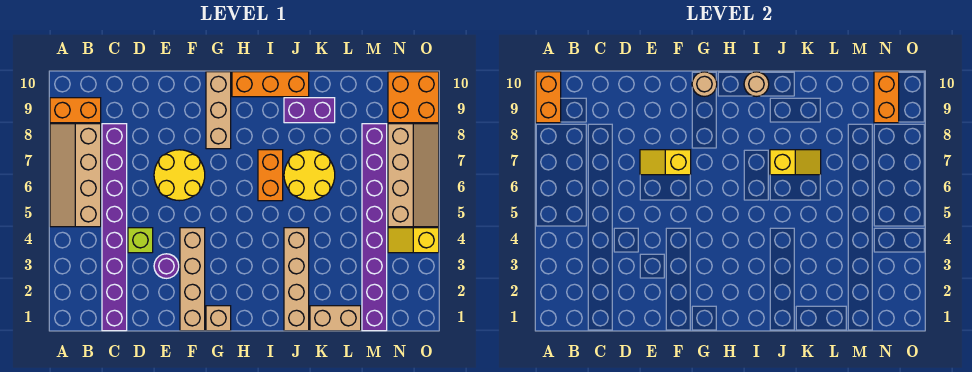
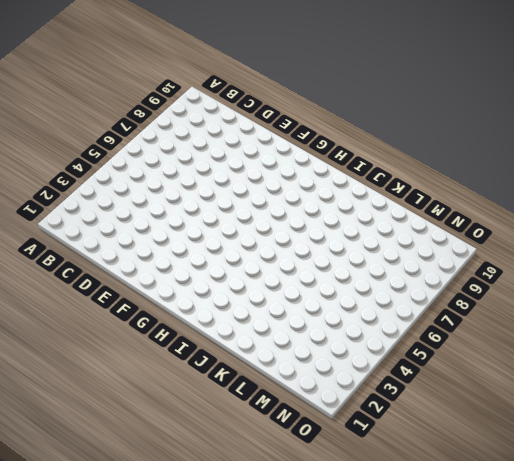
none -> tan 2x4 slope [50,124,101,227]
none -> orange 1x2 brick [50,98,101,123]
none -> purple 1x8 brick [102,124,127,331]

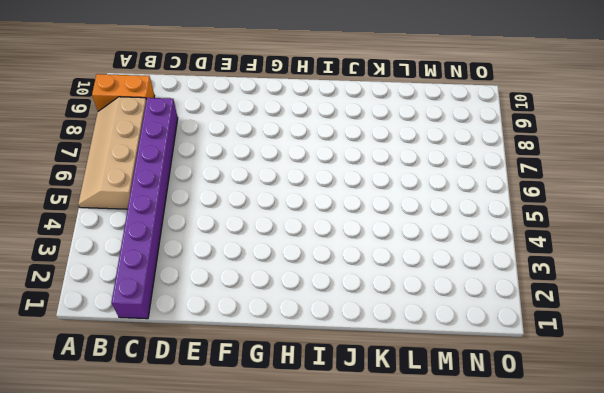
none -> lime 1x1 brick [128,228,153,253]
none -> purple 1x1 round brick [154,254,179,278]
none -> yellow 2x2 round brick [154,150,205,201]

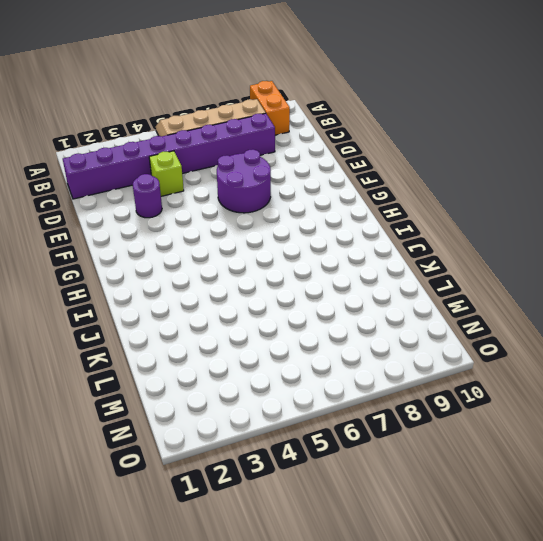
purple 2x2 round brick [217,149,271,213] -> yellow 2x2 round brick [154,150,205,201]
none -> tan 1x4 brick [180,228,205,331]
none -> tan 1x1 brick [206,306,231,331]
none -> tan 1x3 brick [206,72,231,149]

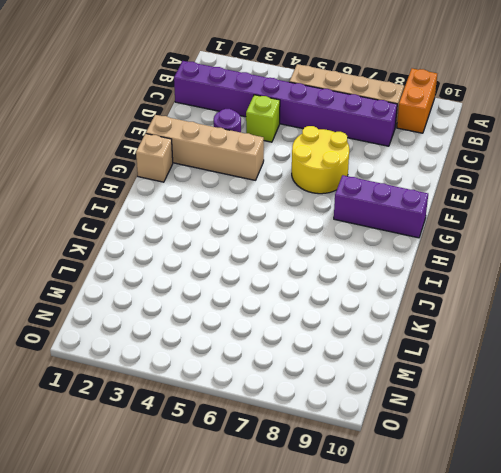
purple 1x3 brick [334,175,428,238] -> tan 1x3 brick [206,72,231,149]
none -> orange 1x3 brick [232,72,309,97]
none -> orange 1x2 brick [258,150,283,201]
none -> tan 1x4 brick [284,228,309,331]

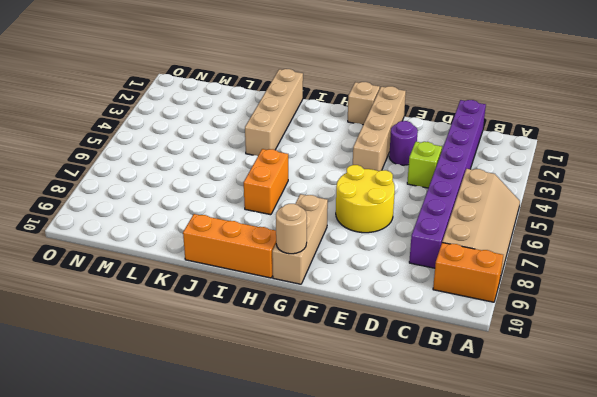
none -> yellow 2x2 round brick [284,150,335,201]
none -> purple 1x2 brick [284,98,335,123]
none -> tan 1x2 brick [310,306,361,331]

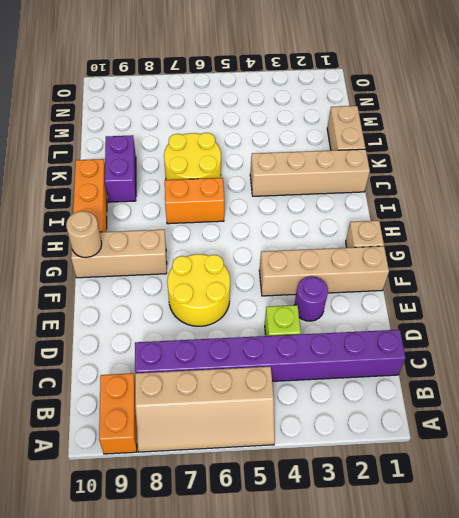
none -> purple 1x8 brick [362,124,387,331]
none -> yellow 1x2 slope [388,228,439,253]
none -> tan 2x4 slope [388,124,439,227]

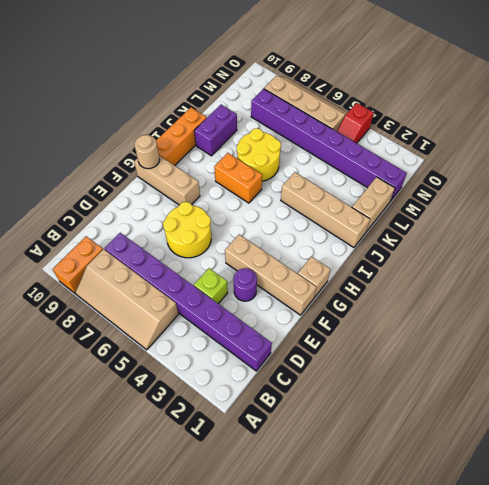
red 1x2 slope [337,103,374,143] -> yellow 1x2 slope [388,228,439,253]
none -> orange 2x2 brick [388,72,439,123]
none -> orange 1x2 brick [536,72,561,123]
none -> yellow 1x2 slope [640,150,691,175]

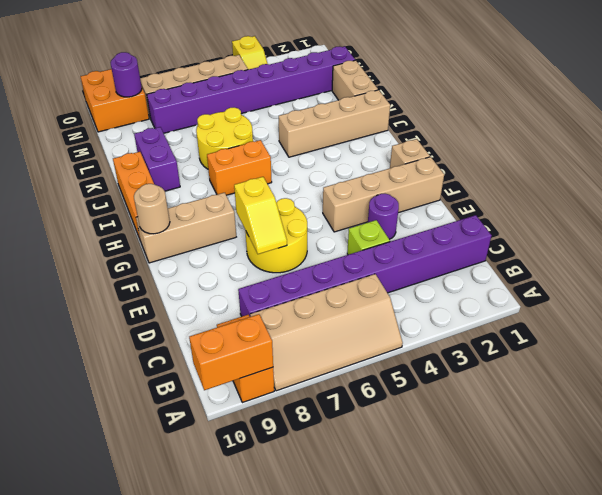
purple 1x1 round brick [110,52,142,97] -> orange 1x2 brick [874,72,899,123]
none -> tan 1x1 round brick [744,72,769,96]
none -> yellow 1x2 slope [770,150,821,175]

